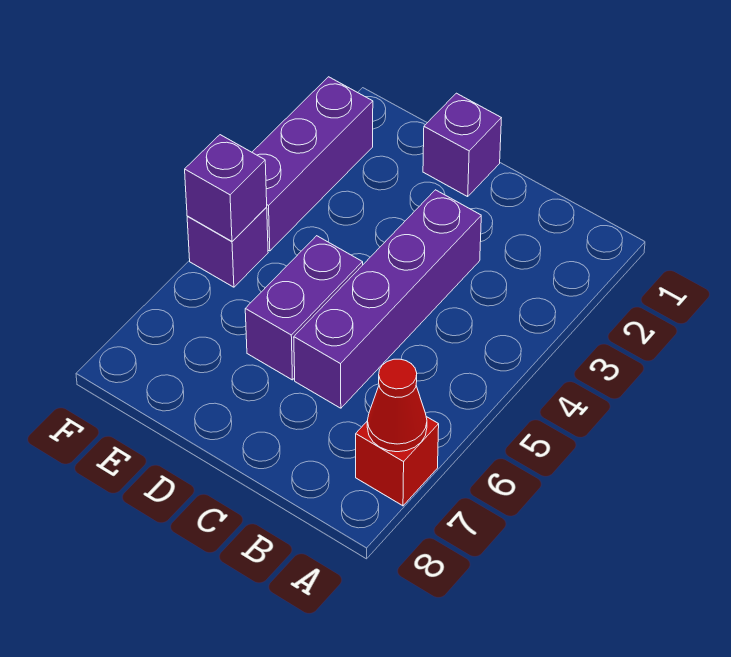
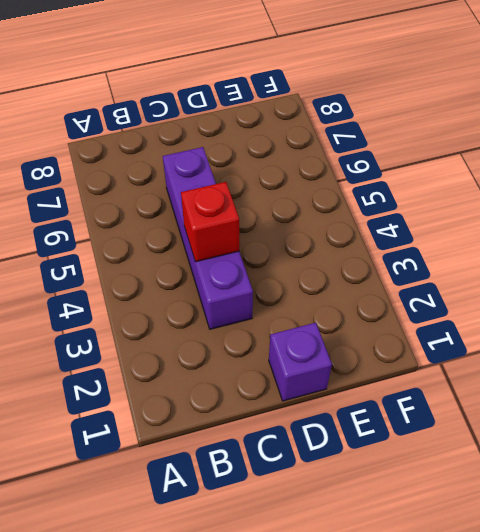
red 1x1 brick [181,182,239,262] -> red 1x1 brick moved to [356,417,439,506]
none -> purple 1x2 brick [245,236,363,380]
none -> purple 1x3 brick [252,77,373,251]

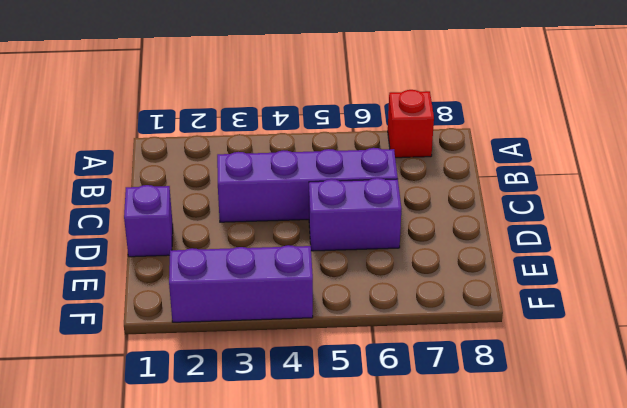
none -> purple 1x1 brick [187,207,268,287]
none -> red 1x1 cone [367,359,427,452]

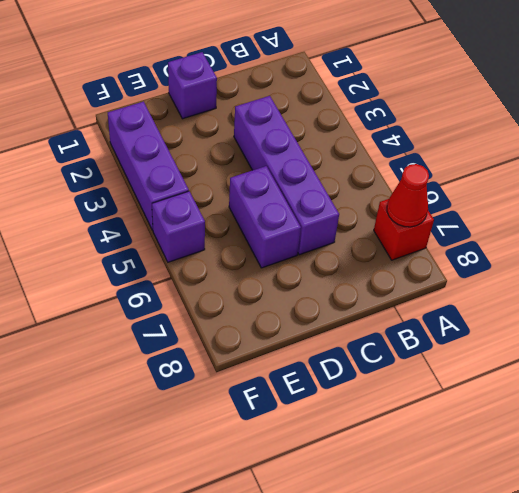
none -> purple 1x1 brick [185,135,267,241]

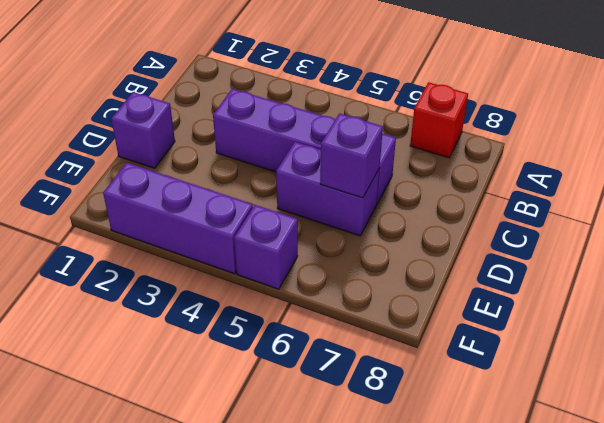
purple 1x1 brick [320,113,383,198] -> purple 1x1 brick moved to [185,135,267,241]
none -> red 1x1 cone [367,359,427,452]

